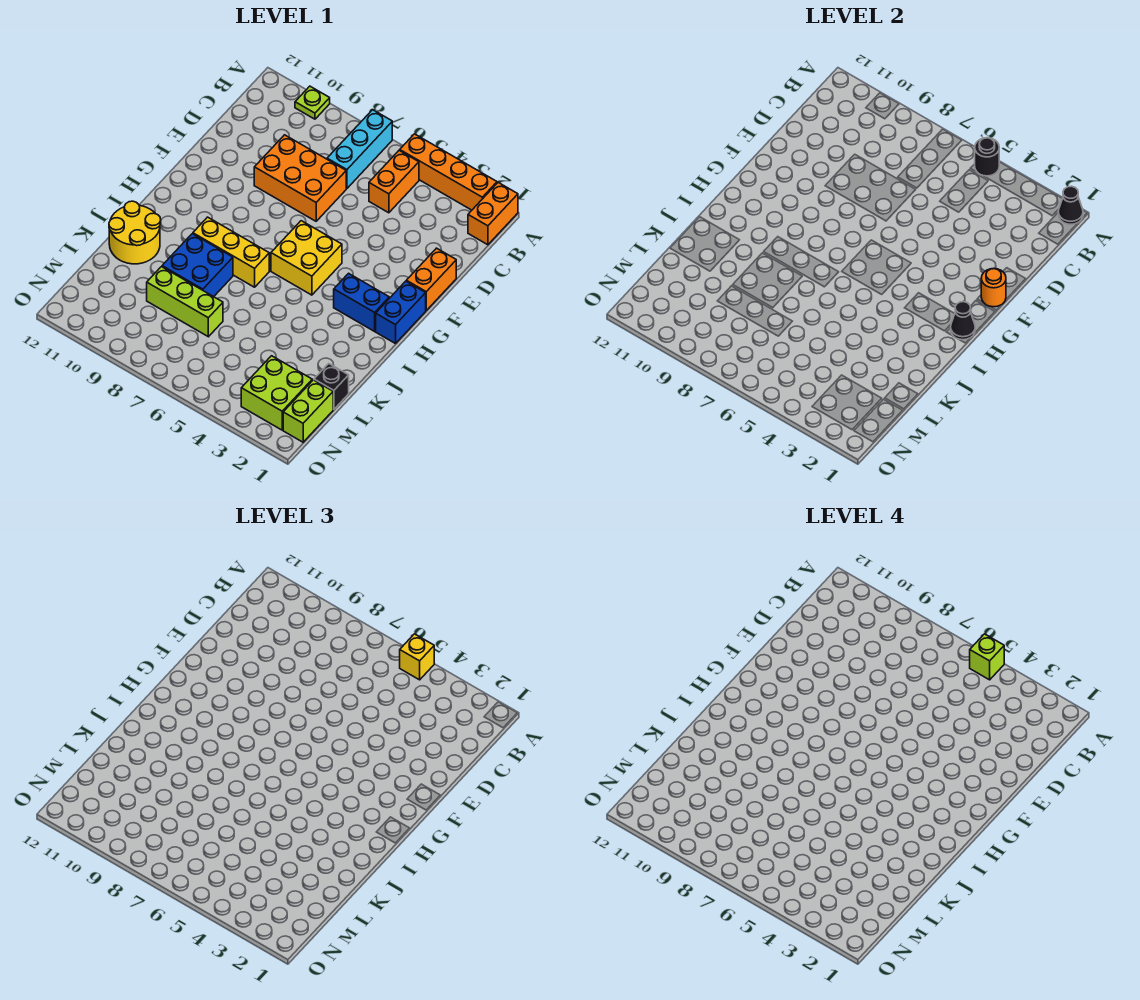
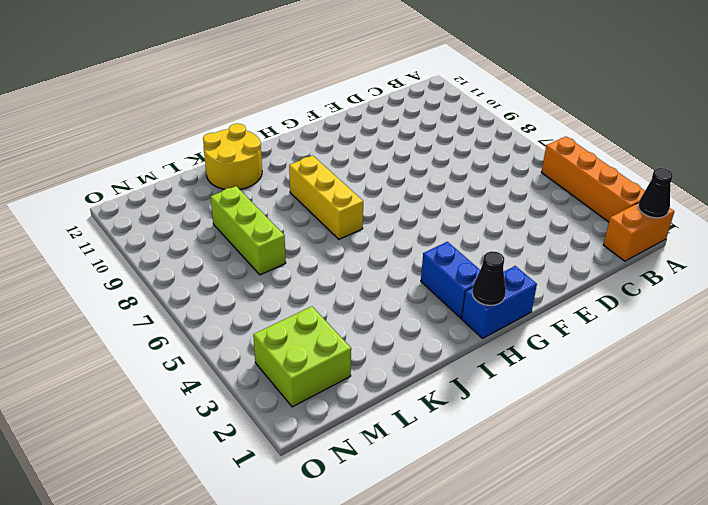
none -> cyan 1x3 brick [327,110,392,188]
none -> lime 1x1 plate [295,86,330,119]
none -> orange 1x2 brick [369,150,419,213]

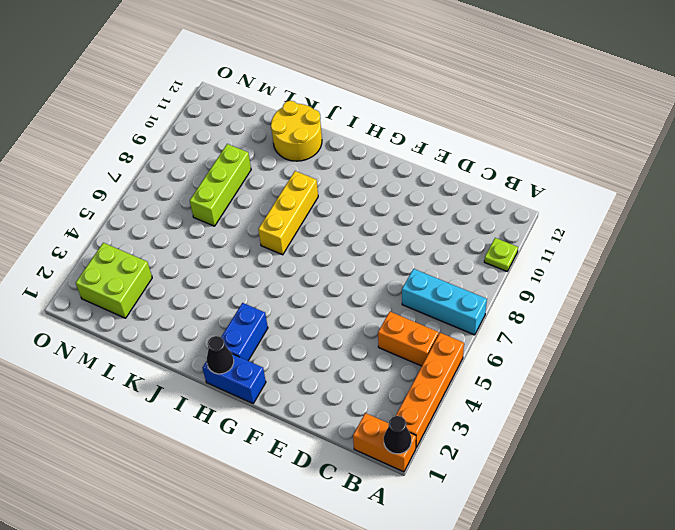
none -> orange 2x3 brick [254,135,346,221]
none -> orange 1x2 brick [406,248,456,310]
none -> yellow 2x2 brick [271,221,342,295]

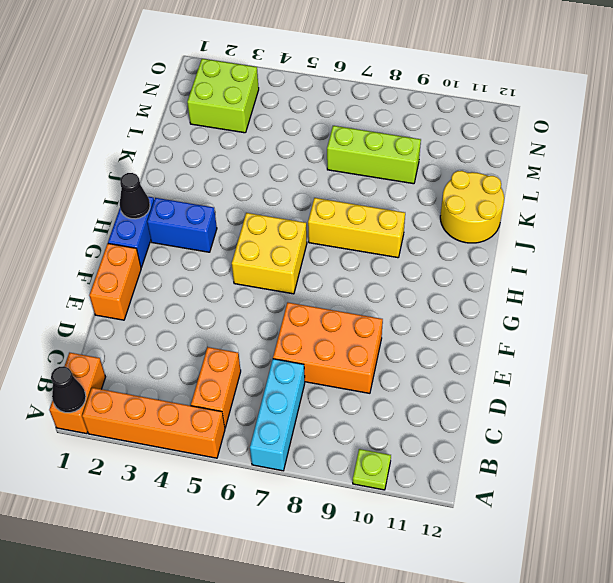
none -> blue 2x2 brick [162,234,233,297]
none -> black 1x1 brick [314,364,349,409]
none -> lime 1x2 brick [283,380,333,442]

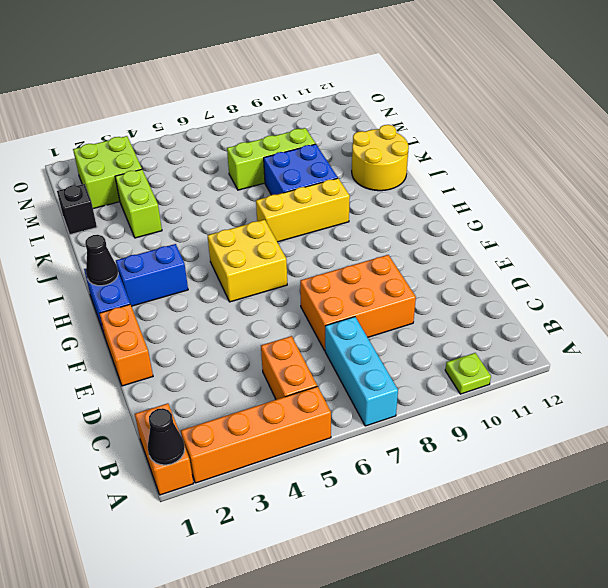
lime 1x2 brick [115,169,162,238] -> lime 1x2 brick moved to [283,380,333,442]
none -> black 1x1 round brick [975,138,999,176]
none -> orange 1x1 round brick [981,269,1006,307]
none -> yellow 1x1 brick [400,634,434,680]

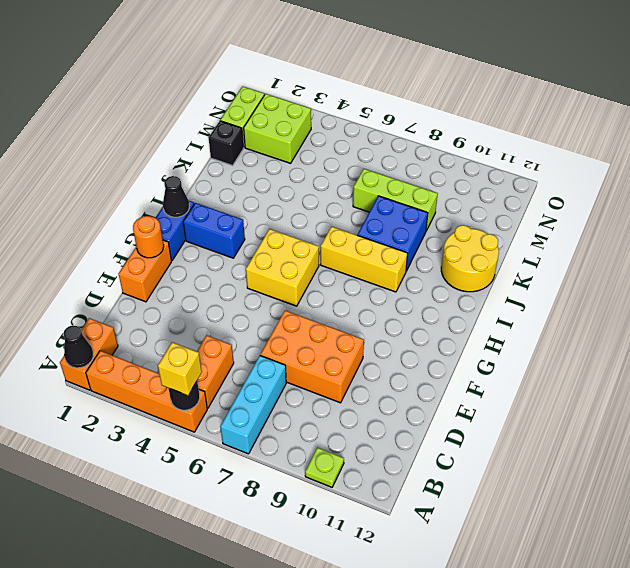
none -> lime 1x1 brick [970,634,1004,680]

